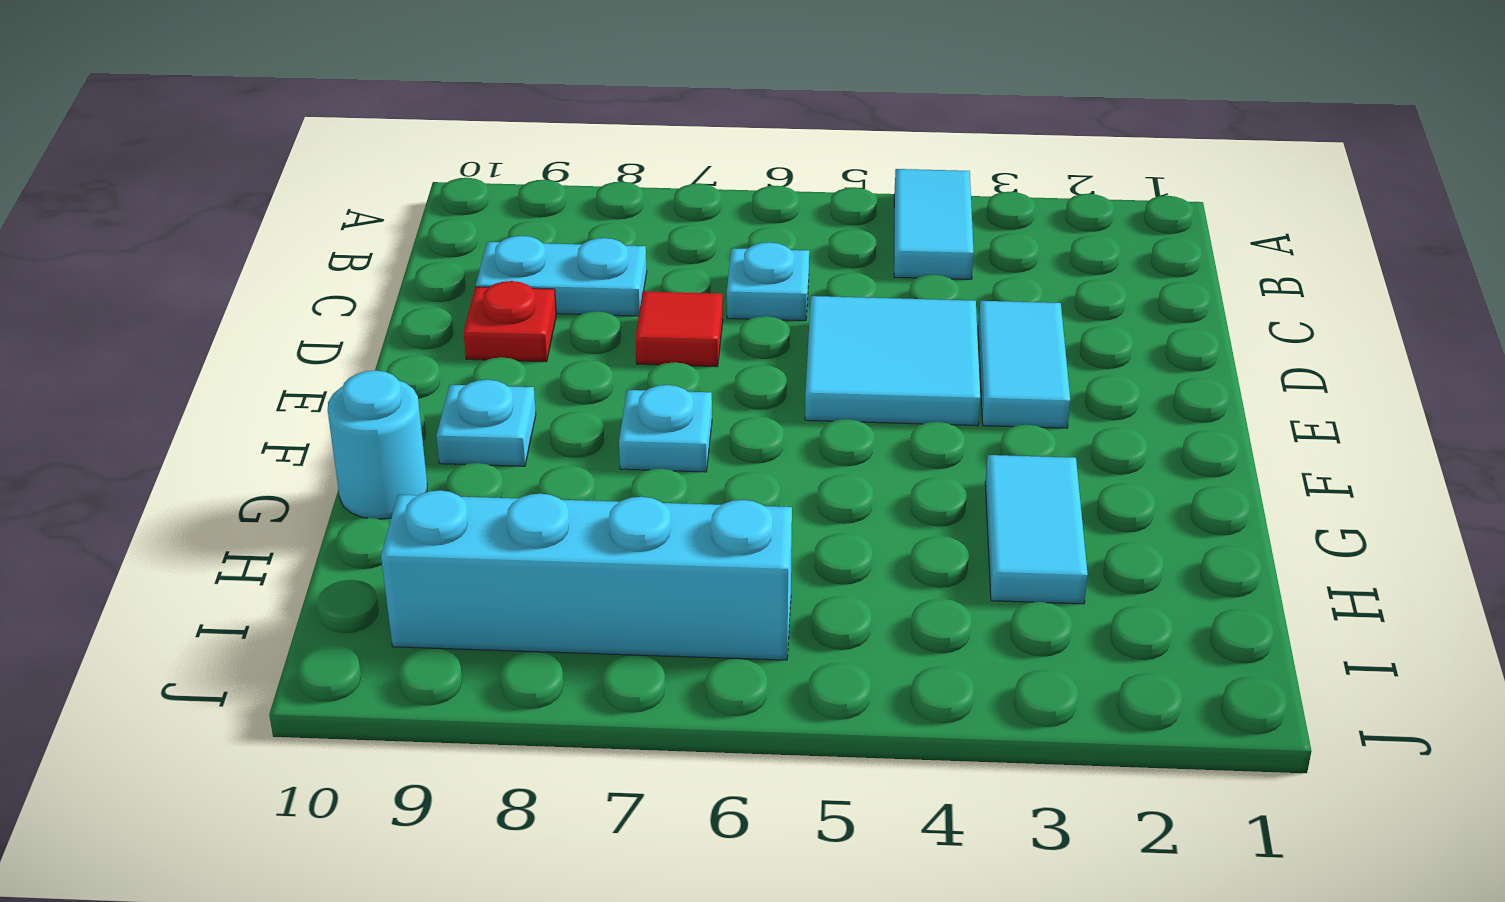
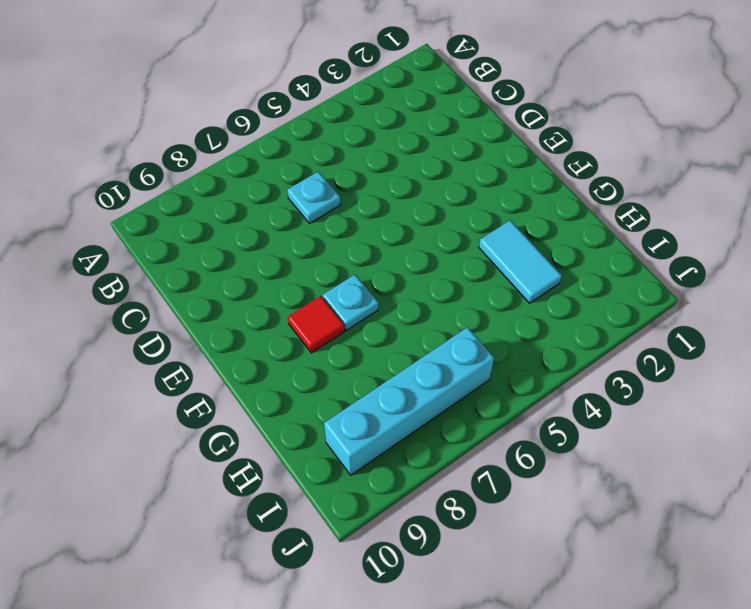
red 1x1 tile [288,296,344,353] -> red 1x1 tile moved to [635,291,723,367]
none -> cyan 1x2 tile [894,169,974,279]
none -> cyan 1x2 plate [476,236,647,316]
none -> cyan 1x2 tile [978,301,1070,428]

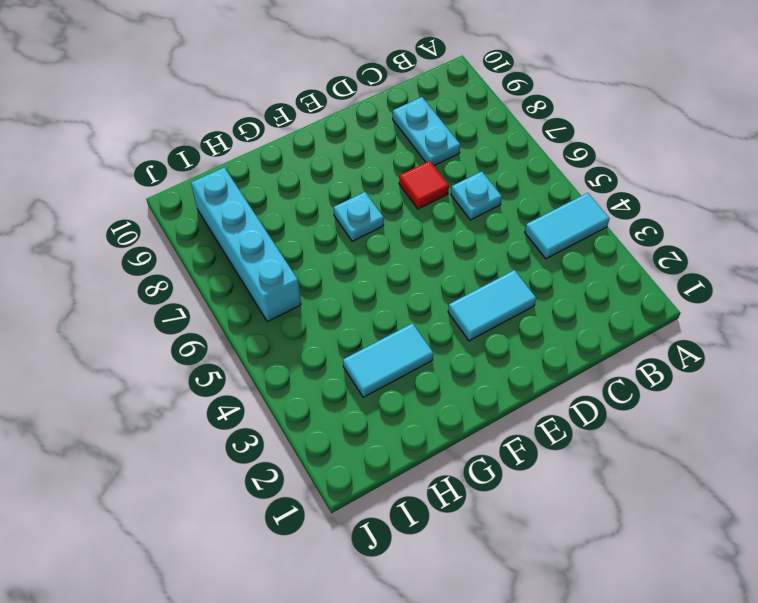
none -> cyan 2x2 tile [805,296,980,426]
none -> red 1x1 plate [463,281,556,362]
none -> cyan 1x1 plate [436,380,536,466]

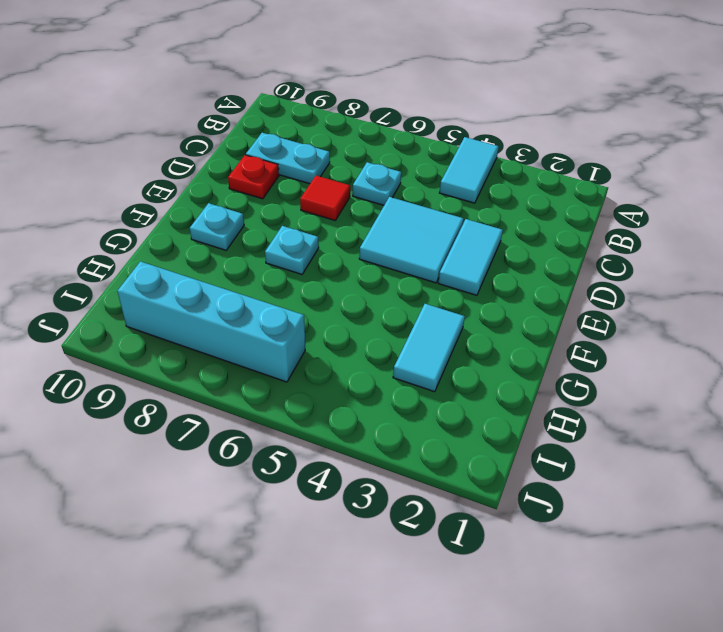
none -> cyan 1x1 round brick [328,371,427,519]

